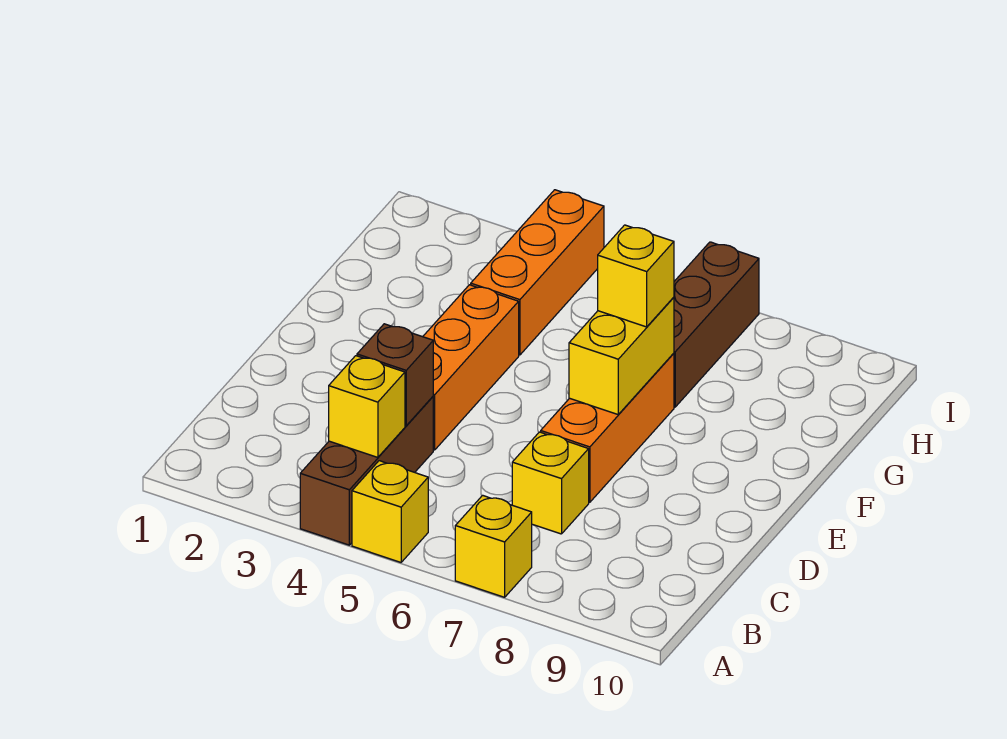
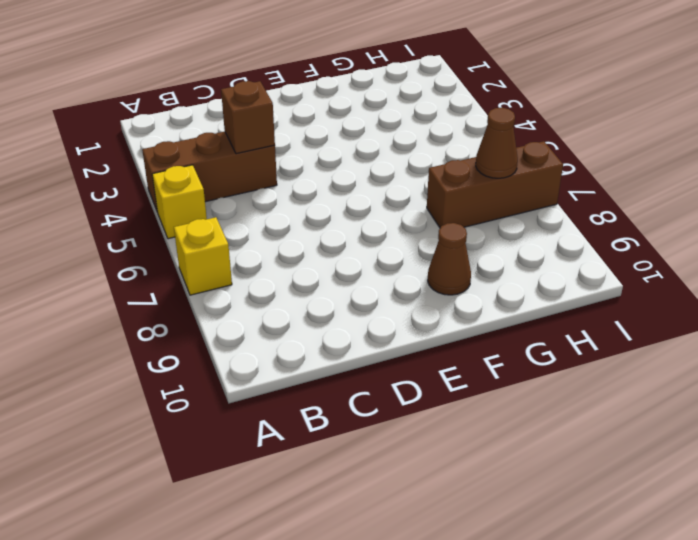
brown 1x1 cone [428,223,471,295] -> none
brown 1x1 cone [476,108,518,178] -> none
none -> yellow 1x1 brick [512,432,589,534]
none -> orange 1x3 brick [423,285,519,450]
none -> orange 1x3 brick [541,353,674,502]

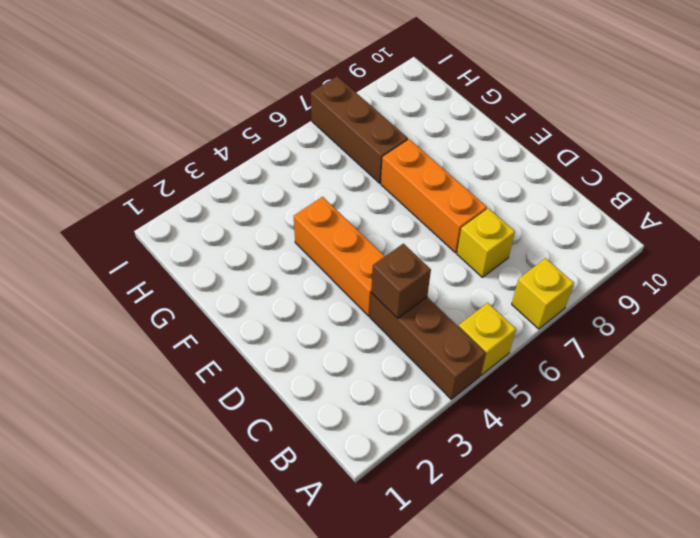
none -> orange 1x3 brick [471,190,604,355]
none -> yellow 1x1 brick [329,356,405,457]
none -> yellow 1x2 brick [569,297,674,415]

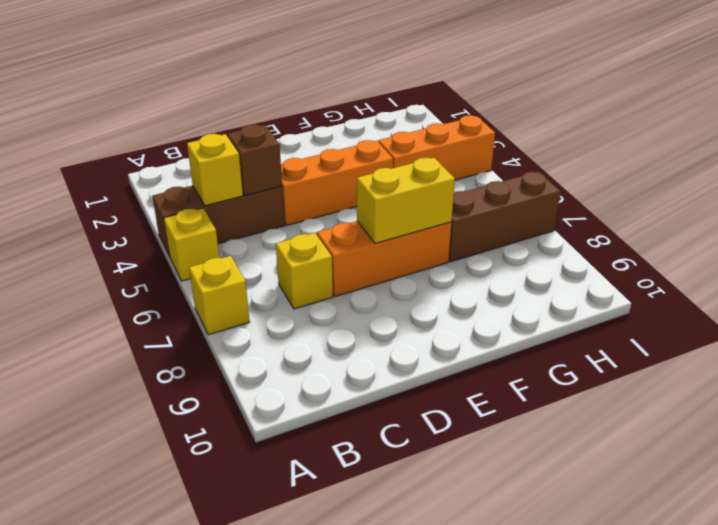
none -> yellow 1x1 brick [598,225,674,327]

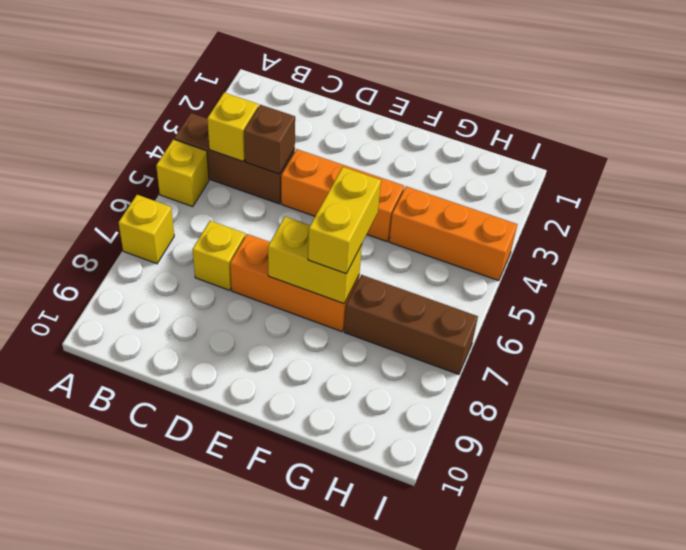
yellow 1x2 brick [308,167,381,274] -> yellow 1x1 brick [598,225,674,327]

